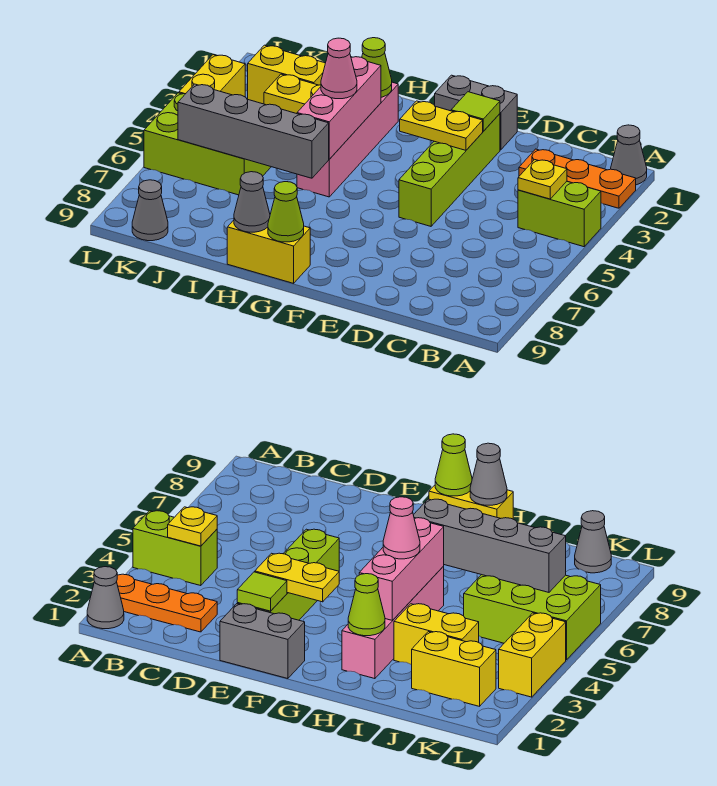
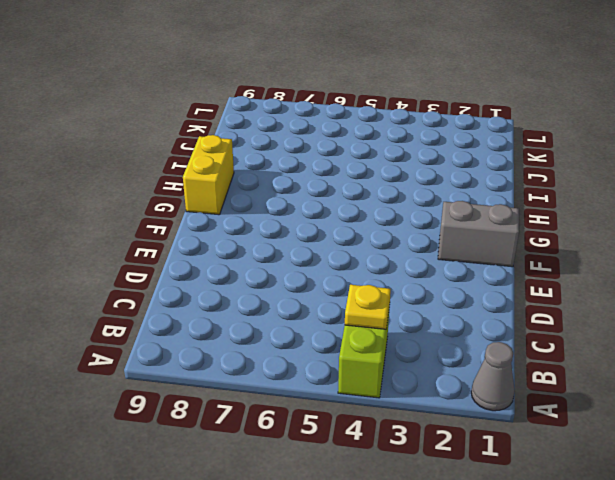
grey 1x2 brick [438,201,519,267] -> grey 1x2 brick turned to [435,75,517,150]
none -> orange 1x3 plate [519,149,636,208]
none -> lime 1x4 brick [399,114,500,226]
none -> pink 1x4 brick [297,82,398,197]

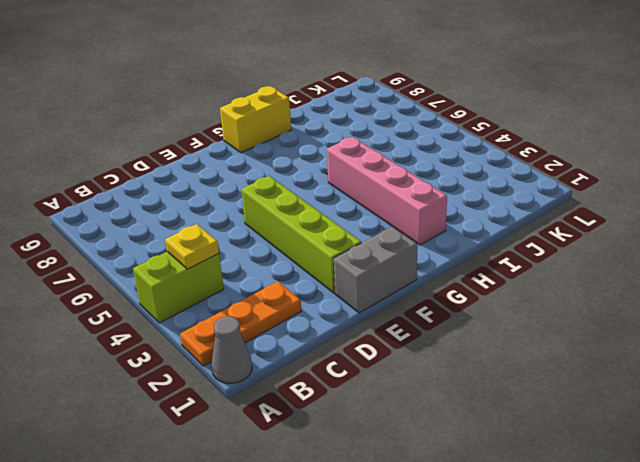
none -> yellow 1x2 brick [264,74,321,114]
none -> yellow 1x2 brick [248,45,325,104]
none -> lime 2x3 brick [144,93,271,195]

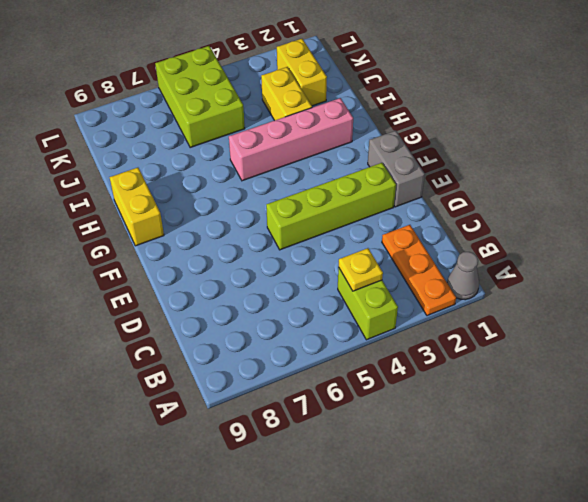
none -> grey 1x1 cone [132,180,168,241]
none -> yellow 1x2 brick [179,55,245,97]
none -> lime 1x1 tile [451,92,500,131]

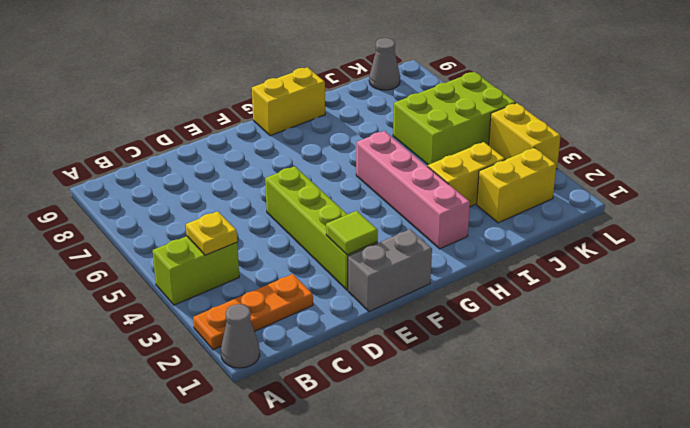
none -> yellow 1x2 plate [400,101,483,150]
none -> lime 1x1 cone [268,182,304,242]
none -> lime 1x1 cone [362,38,392,97]

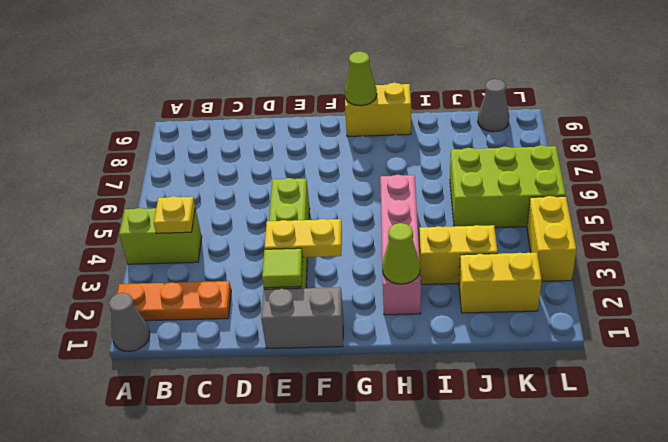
none -> pink 1x3 brick [297,57,381,159]
none -> grey 1x4 brick [178,84,329,178]
none -> grey 1x1 cone [234,172,270,232]

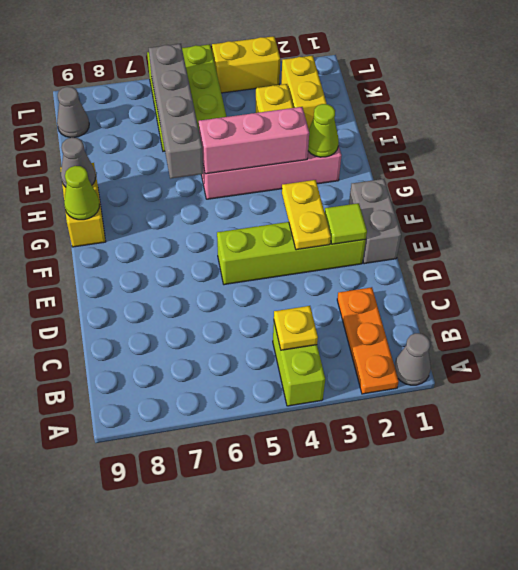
none -> pink 1x1 cone [321,38,357,99]

